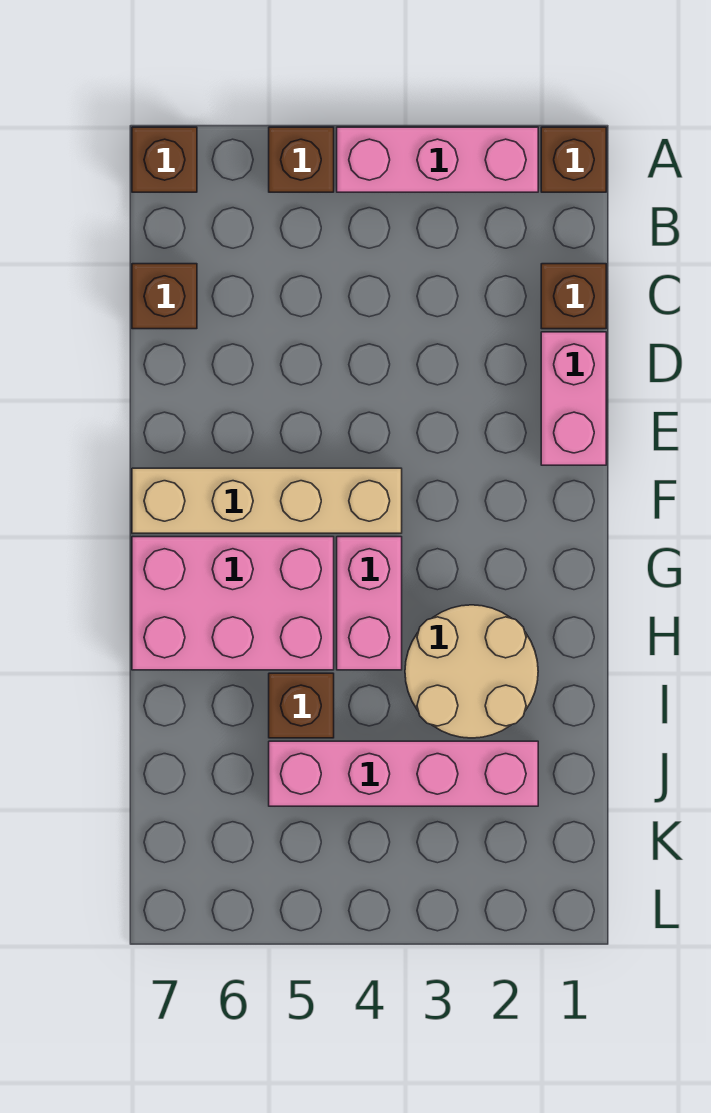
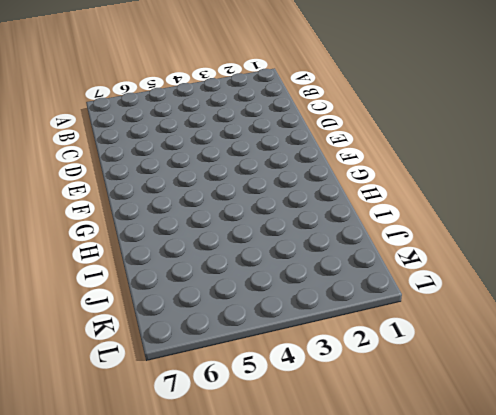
none -> brown 1x1 brick [541,127,606,192]
none -> pink 1x3 brick [337,127,538,192]
none -> brown 1x1 brick [269,127,334,192]

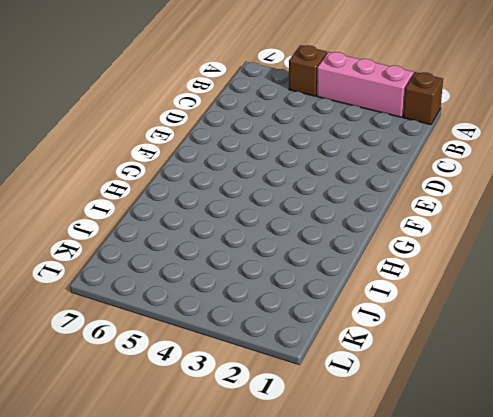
none -> brown 1x1 brick [132,127,197,192]
none -> brown 1x1 brick [541,264,606,329]
none -> brown 1x1 brick [132,264,197,329]

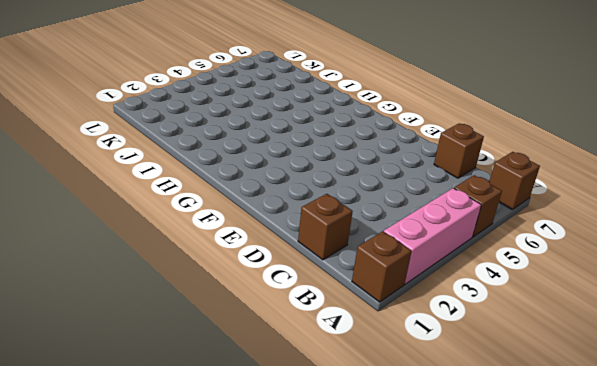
none -> pink 1x2 brick [541,332,606,465]
none -> tan 1x4 brick [132,468,402,533]
none -> pink 1x2 brick [337,537,402,670]

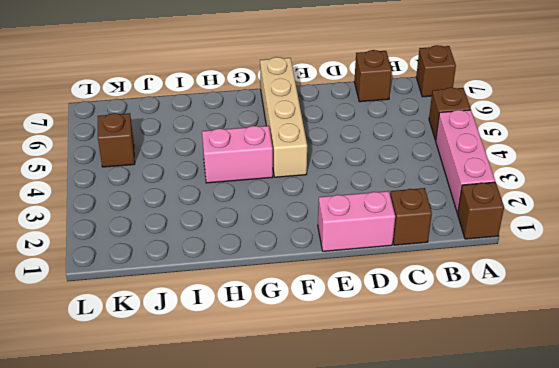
brown 1x1 brick [98,113,135,167] -> brown 1x1 brick moved to [269,673,334,738]
none -> pink 2x3 brick [132,537,334,670]
none -> tan 2x2 round brick [405,605,538,738]
none -> pink 1x4 brick [269,741,538,806]

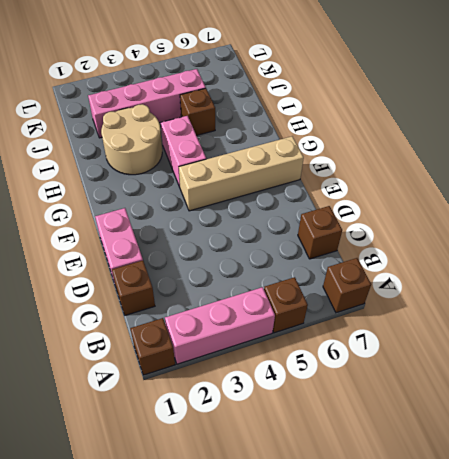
none -> pink 2x3 brick [132,537,334,670]

